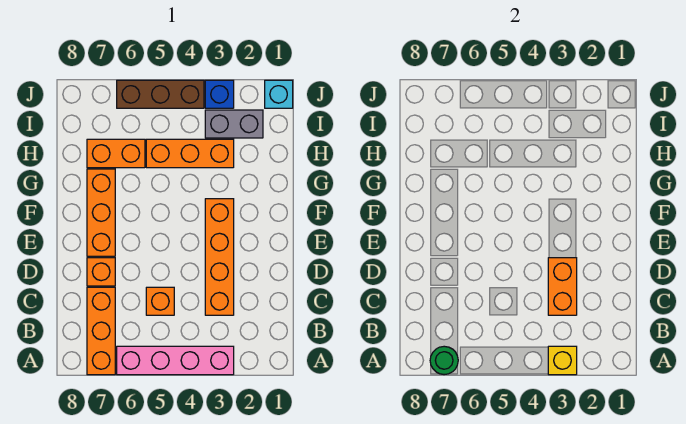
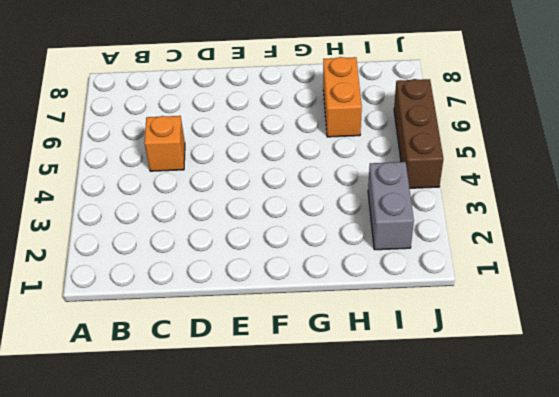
none -> pink 1x4 brick [117,346,234,375]
none -> orange 1x3 brick [87,287,115,375]
none -> orange 1x4 brick [205,199,234,315]

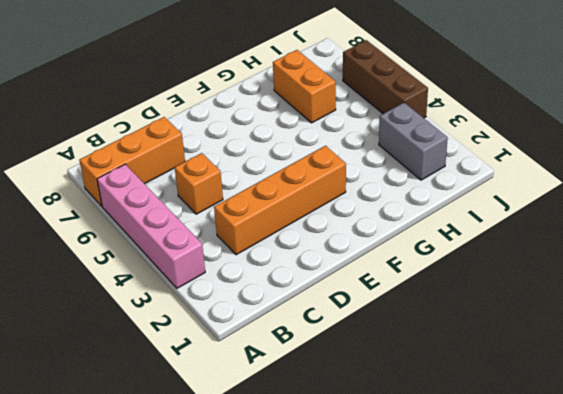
none -> orange 1x1 brick [87,258,115,286]
none -> orange 1x3 brick [87,169,115,256]
none -> orange 1x3 brick [146,139,234,168]

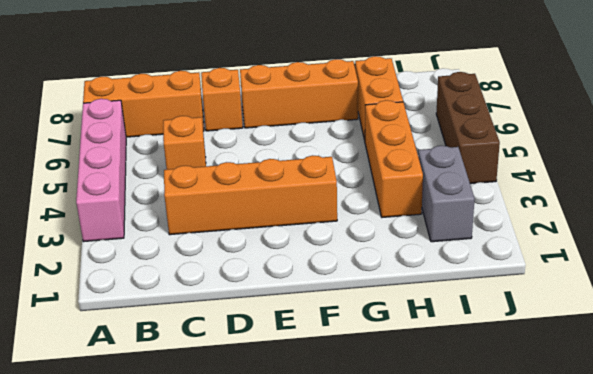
none -> cyan 1x1 brick [265,80,293,108]
none -> blue 1x1 brick [205,80,234,108]
none -> yellow 1x1 brick [548,346,577,375]

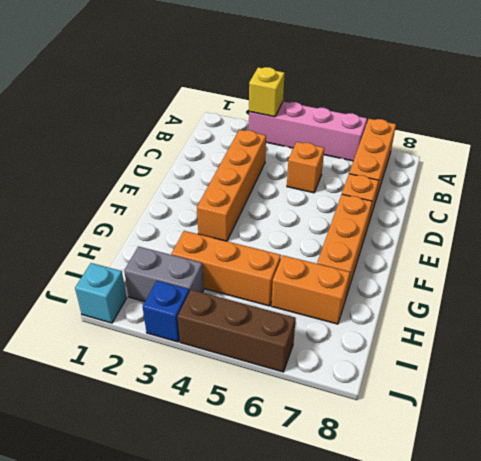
none -> green 1x1 round brick [430,346,458,375]
none -> orange 1x2 brick [548,258,577,315]

